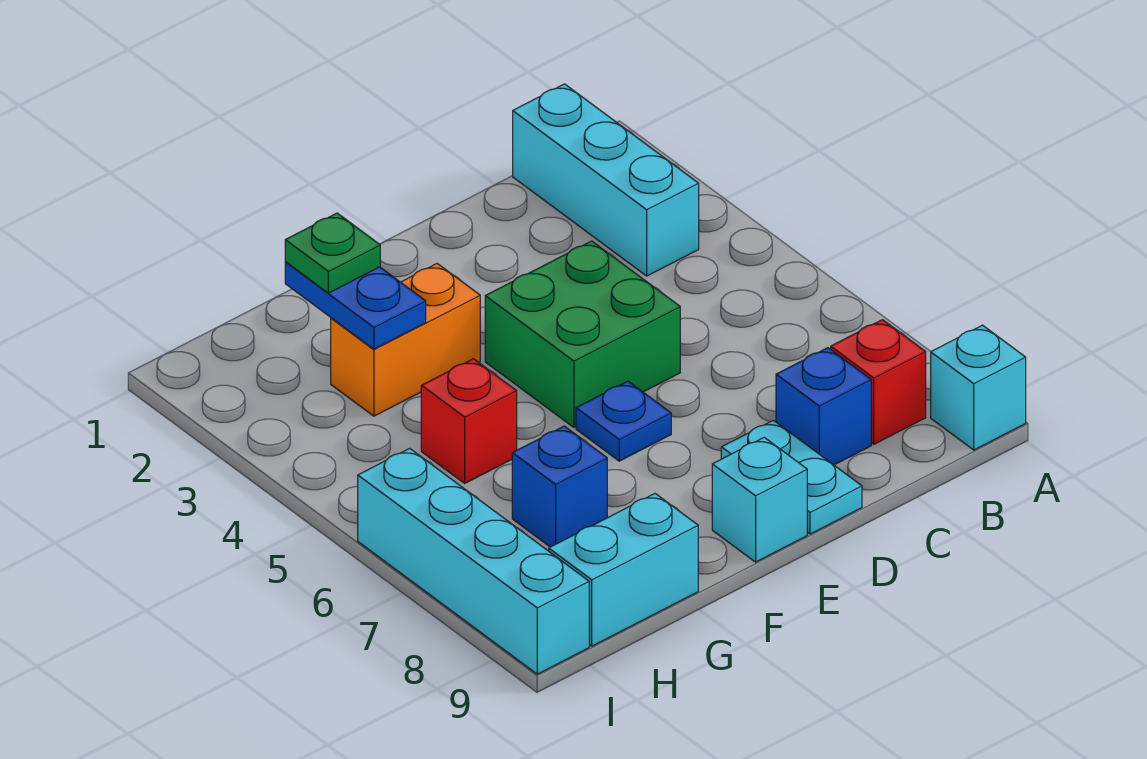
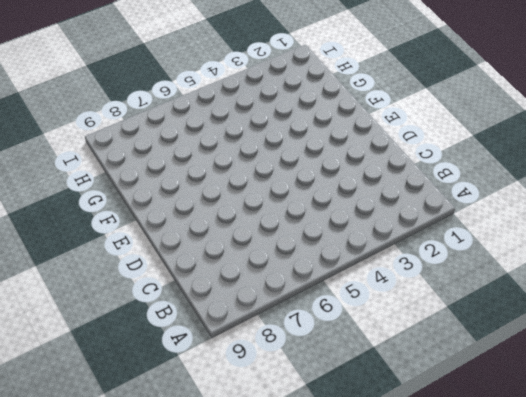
none -> cyan 1x1 brick [931,325,1026,450]
none -> cyan 1x3 brick [513,84,699,276]
none -> red 1x1 brick [831,320,926,444]

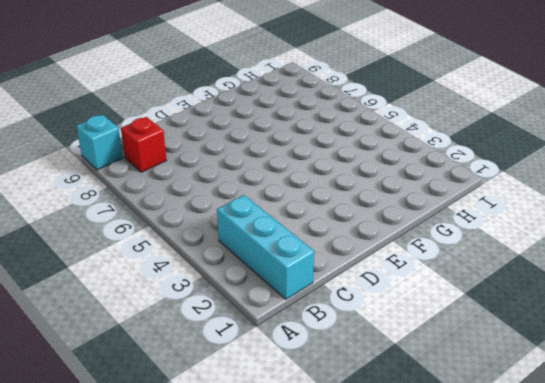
none -> blue 1x1 brick [776,348,871,465]
none -> green 2x2 brick [485,241,680,427]
none -> cyan 1x2 plate [721,420,862,534]

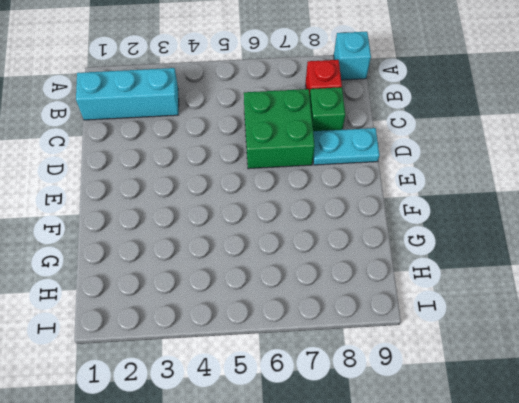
green 2x2 brick [244,89,315,169] -> green 2x2 brick moved to [485,241,680,427]
green 1x1 brick [310,87,345,131] -> blue 1x1 brick [776,348,871,465]
none -> blue 1x1 plate [576,381,671,461]
none -> cyan 1x1 brick [712,437,807,562]
none -> orange 1x2 brick [331,264,480,416]

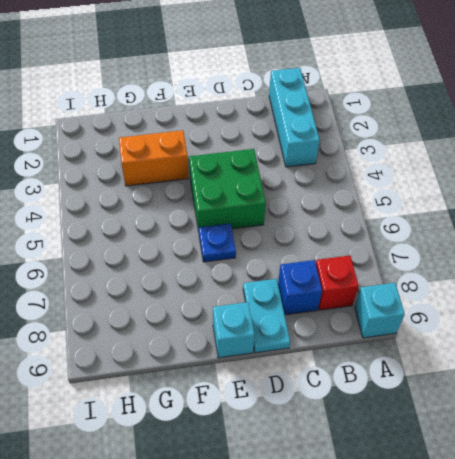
none -> red 1x1 brick [421,359,517,483]
none -> blue 1x1 brick [512,426,607,547]
none -> cyan 1x2 brick [549,494,698,646]

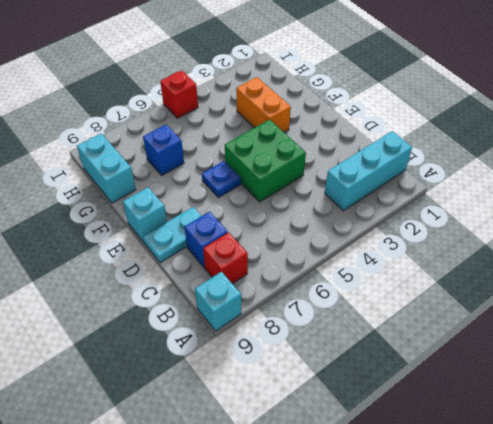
red 1x1 brick [160,70,198,118] -> red 1x1 brick moved to [421,359,517,483]
none -> cyan 1x4 brick [358,448,589,674]
none -> blue 1x2 plate [285,262,426,349]
none -> green 1x1 plate [285,213,380,293]

